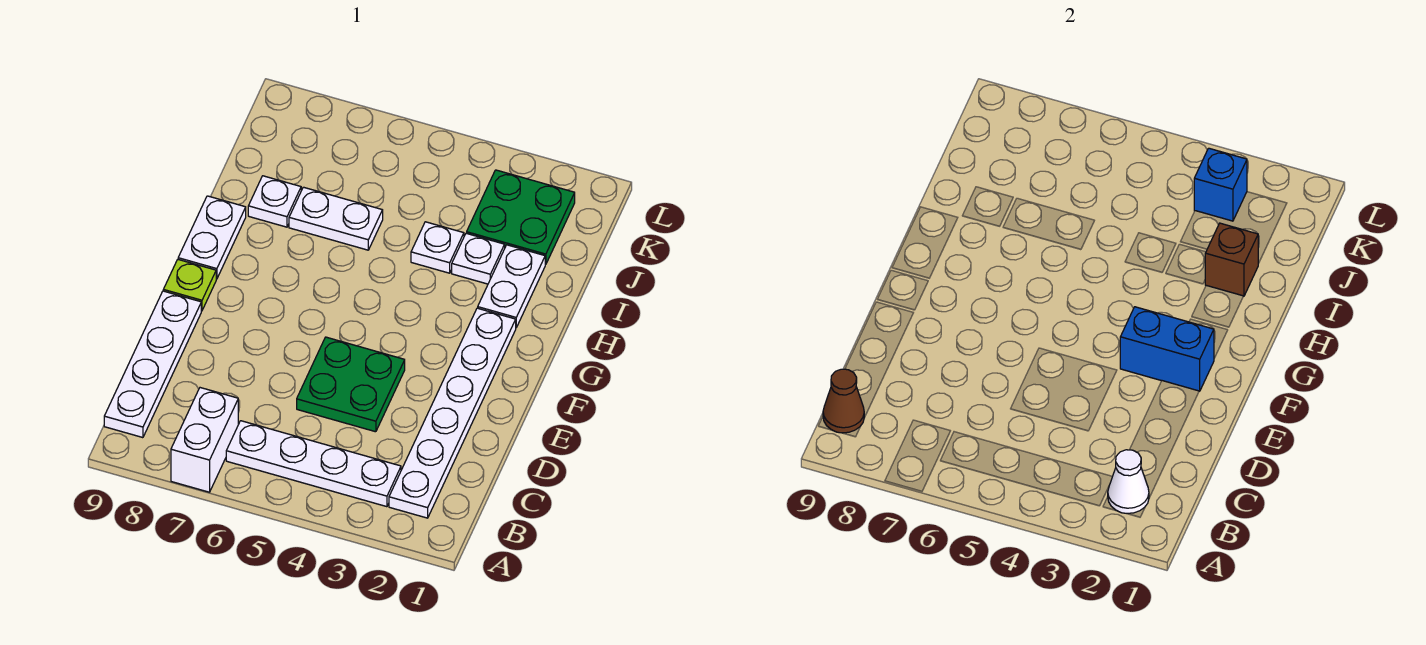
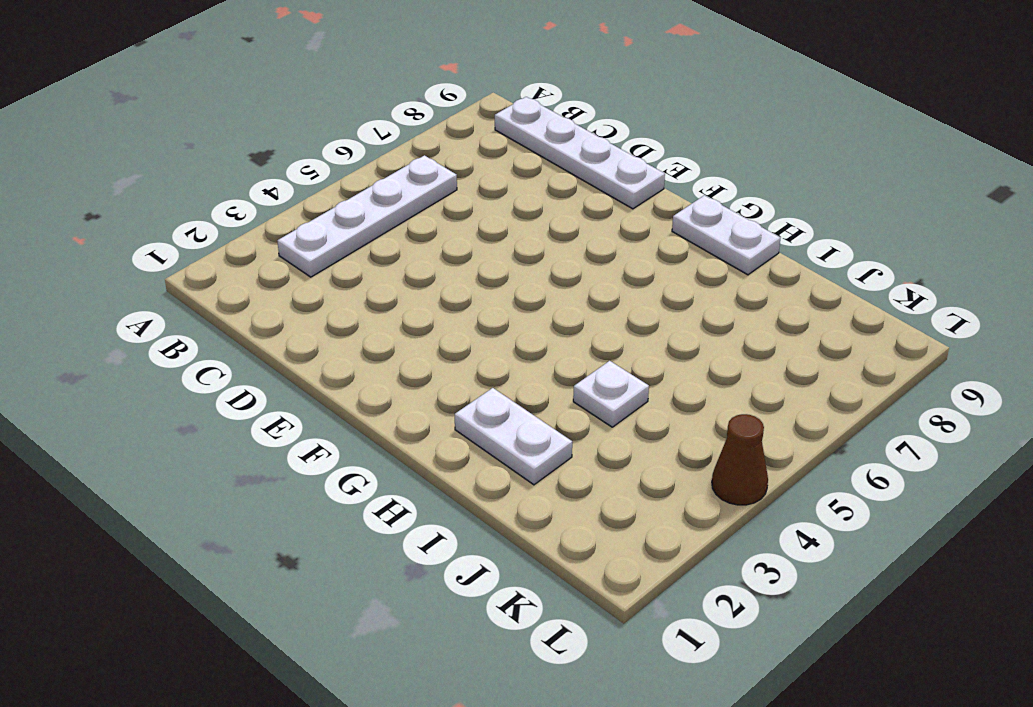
brown 1x1 cone [712,414,768,505] -> brown 1x1 cone moved to [823,369,865,433]
none -> white 1x2 brick [171,388,238,492]
none -> white 1x6 plate [389,308,516,518]
none -> green 2x2 plate [297,337,405,432]

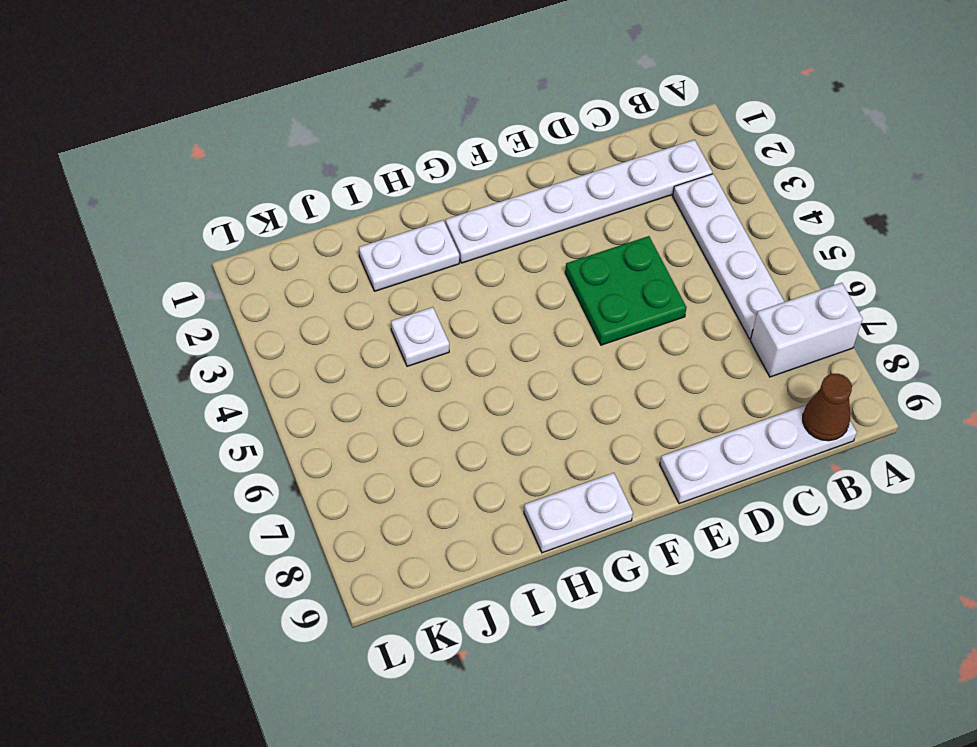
none -> lime 1x1 plate [163,260,216,311]
none -> white 1x1 plate [452,233,505,284]
none -> white 1x2 plate [289,187,383,250]

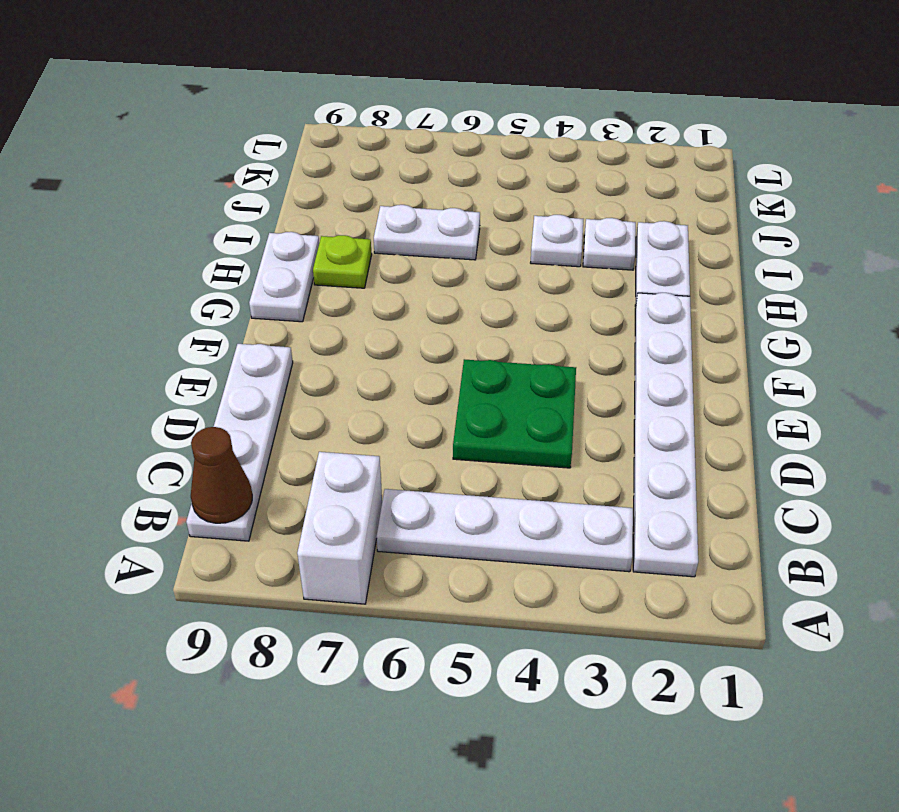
lime 1x1 plate [313,235,372,288] -> lime 1x1 plate moved to [163,260,216,311]
none -> white 1x1 plate [248,176,301,227]
none -> green 2x2 plate [467,170,575,265]
none -> white 1x1 cone [1108,450,1149,513]

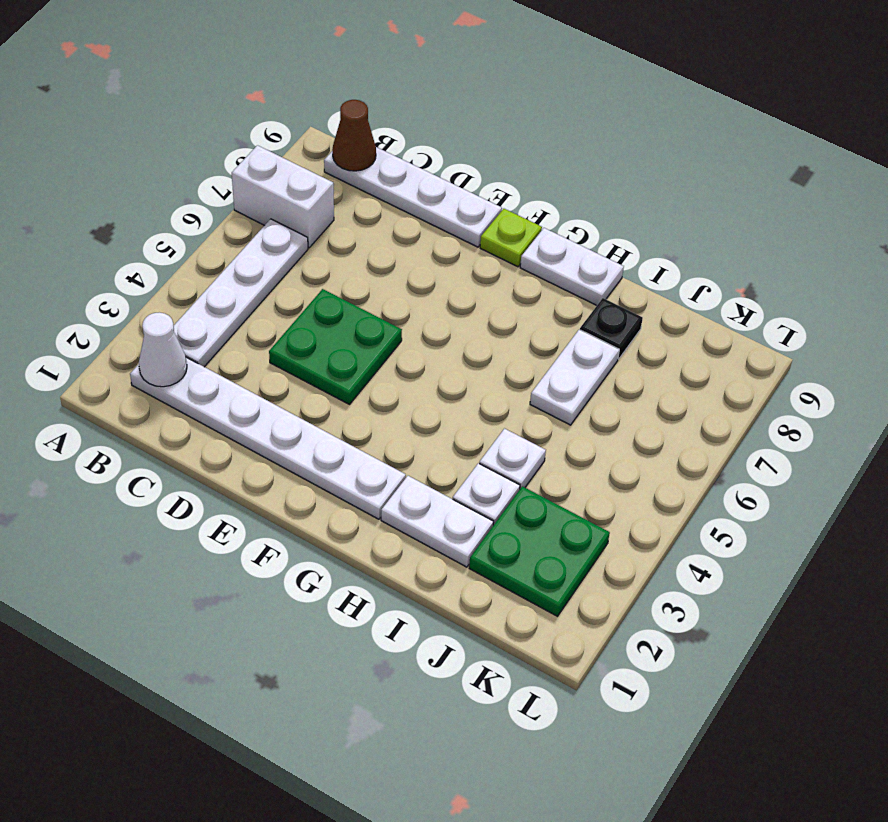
black 1x1 plate [580,298,643,359] -> white 1x1 plate [248,176,301,227]
none -> blue 1x2 brick [1120,307,1214,391]
none -> brown 1x1 brick [1205,223,1259,296]
none -> blue 1x1 brick [1194,148,1247,221]

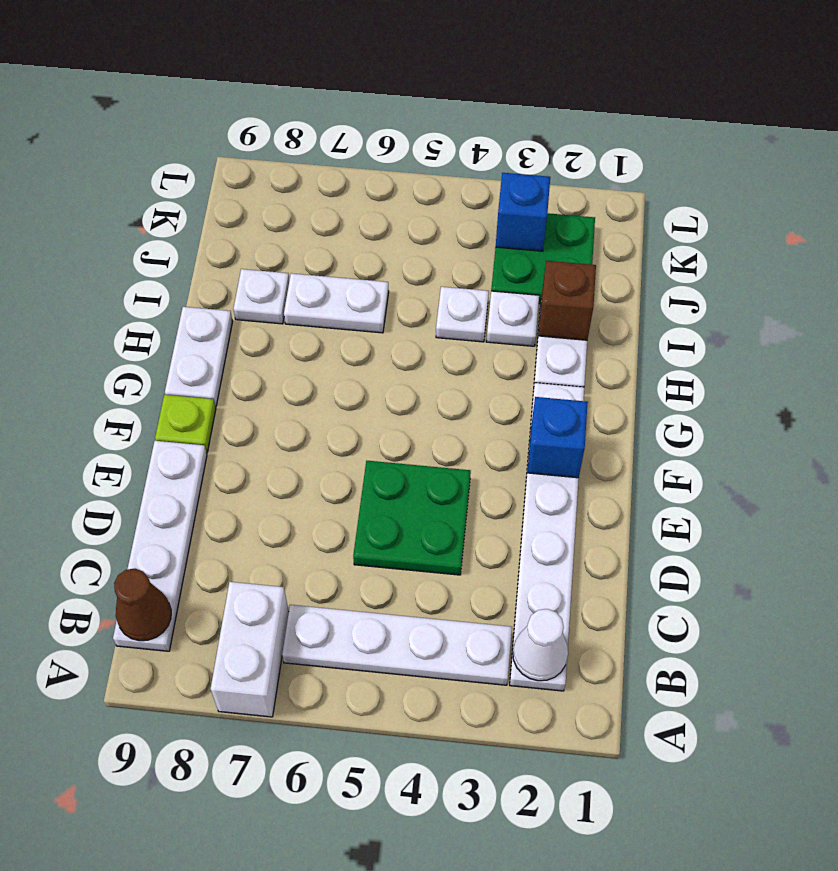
blue 1x1 brick [527,397,588,478] -> blue 1x2 brick [1120,307,1214,391]

